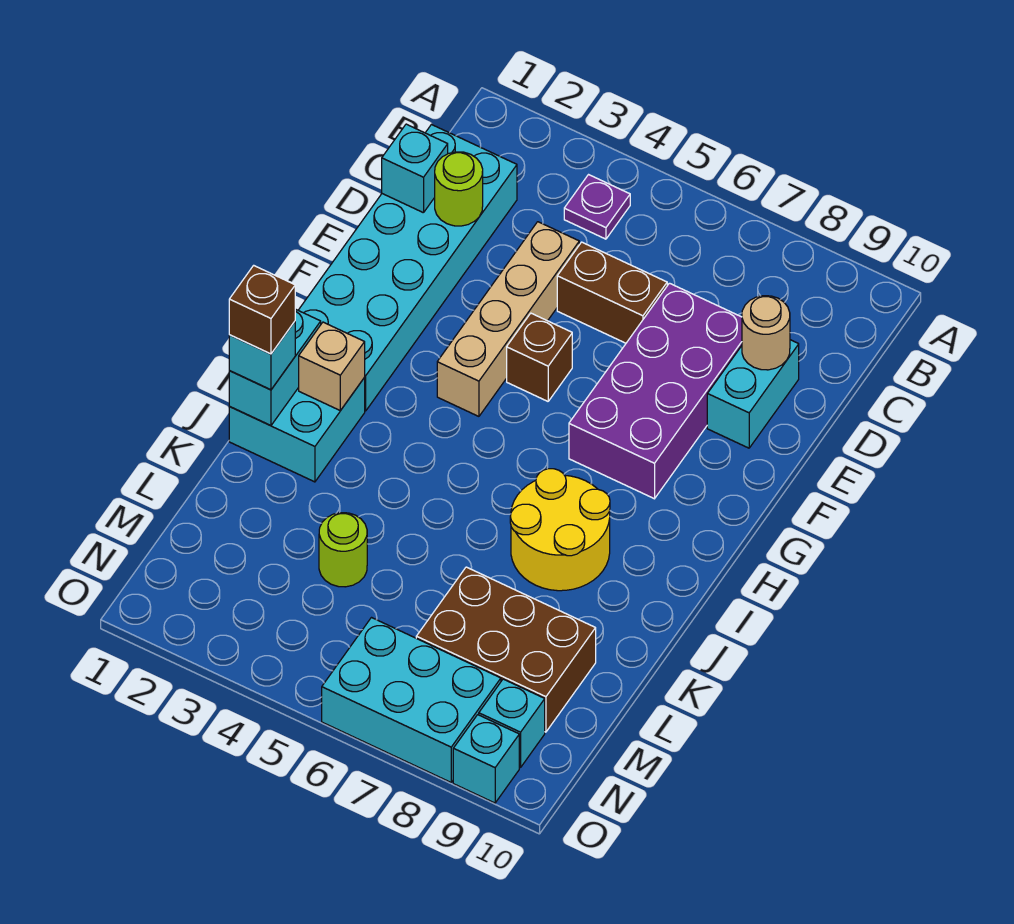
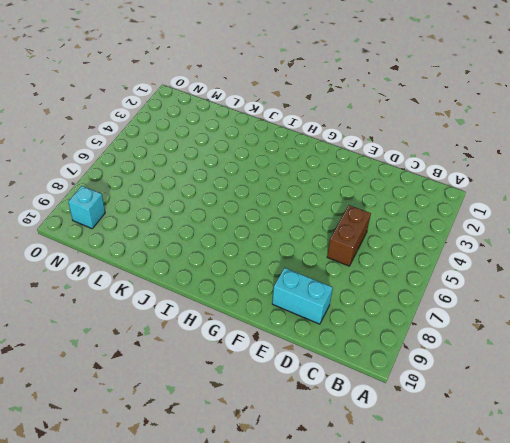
none -> purple 1x1 plate [564,175,630,239]
none -> cyan 2x6 brick [298,125,517,411]
none -> tan 1x4 brick [437,222,579,416]

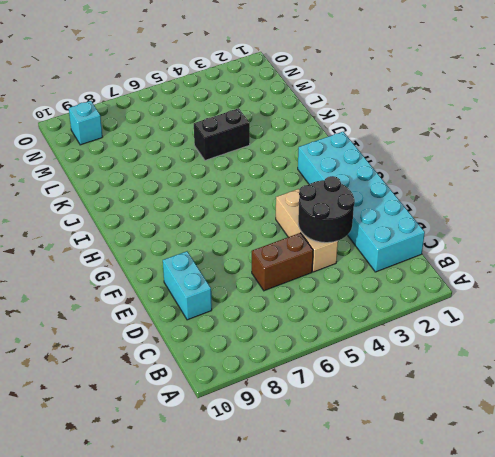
black 2x2 round brick [298,176,355,243] -> none
tan 1x3 brick [276,189,338,272] -> tan 1x4 brick [437,222,579,416]
black 1x2 brick [194,108,250,160] -> none
none -> purple 1x1 plate [564,175,630,239]
none -> purple 2x4 brick [569,283,742,499]
none -> brown 1x1 brick [507,313,572,401]

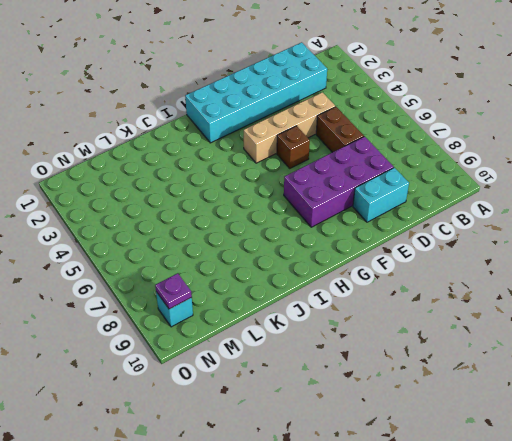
purple 1x1 plate [155,273,192,309] -> purple 1x1 plate moved to [564,175,630,239]
none -> cyan 2x2 brick [229,378,365,482]
none -> yellow 2x2 round brick [510,469,610,591]
none -> lime 1x1 round brick [319,513,367,587]

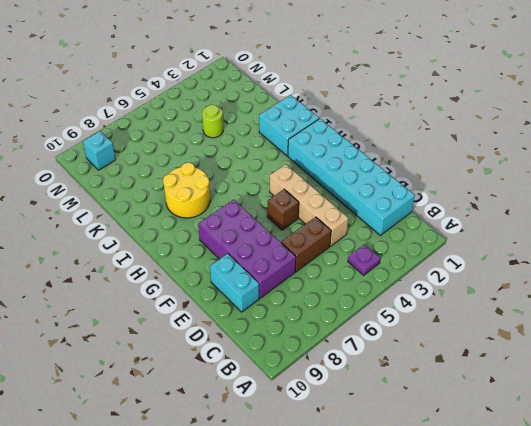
none -> brown 2x3 brick [416,567,596,732]
none -> cyan 2x3 brick [322,618,501,782]
none -> cyan 1x1 brick [453,715,519,803]

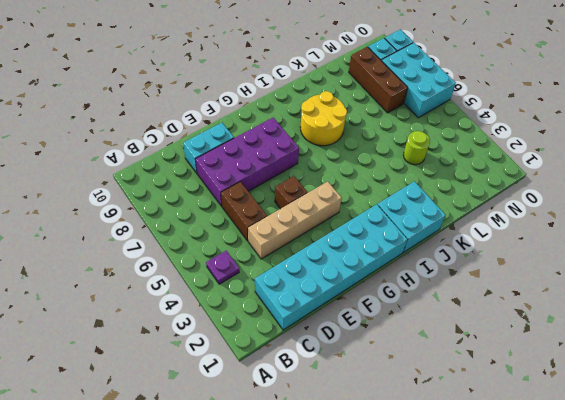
brown 1x3 brick [349,47,408,113] -> brown 2x3 brick [416,567,596,732]
none -> cyan 1x1 brick [382,124,448,213]
none -> lime 1x1 round brick [435,152,483,226]
none -> tan 1x1 round brick [742,296,790,370]

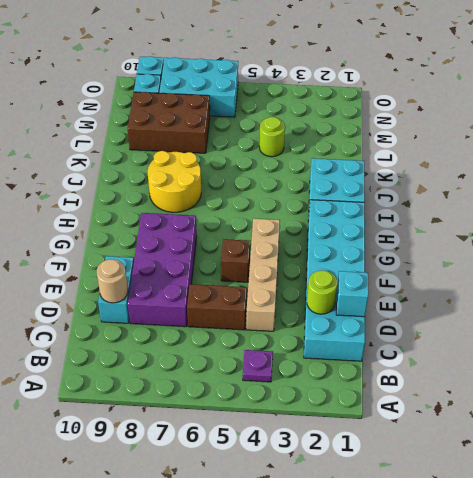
none -> cyan 1x2 brick [229,309,321,426]
none -> tan 1x1 brick [299,322,365,411]
none -> cyan 1x1 brick [229,322,295,390]

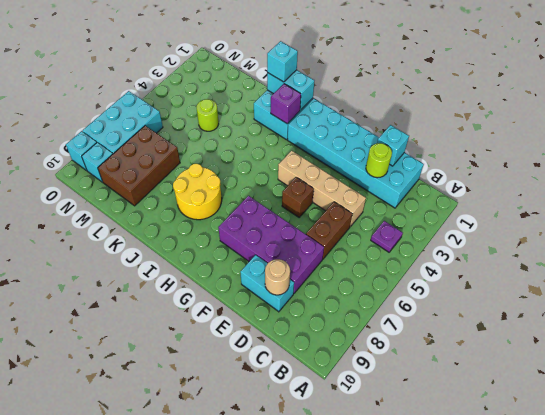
purple 1x1 brick [271,84,301,124] -> tan 1x1 brick [299,322,365,411]
none -> brown 1x1 brick [229,265,295,354]

